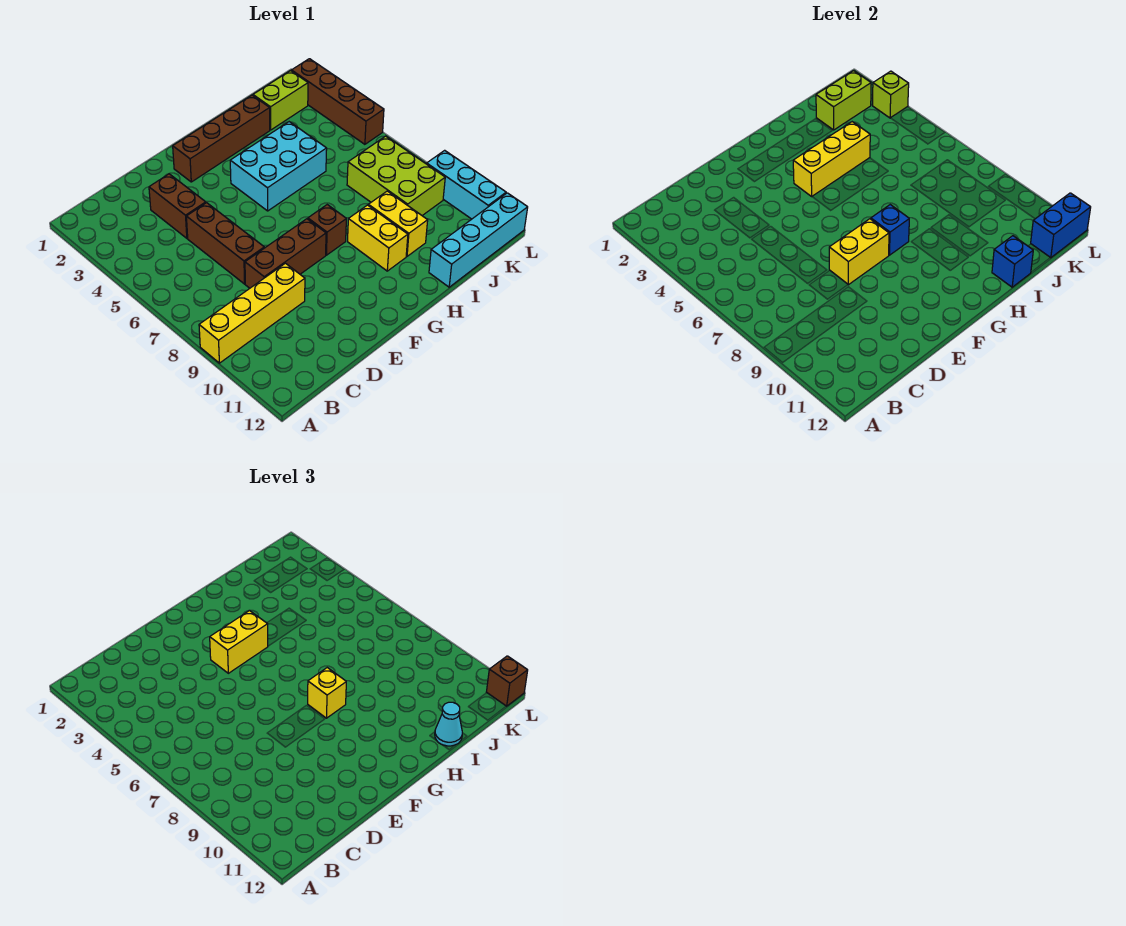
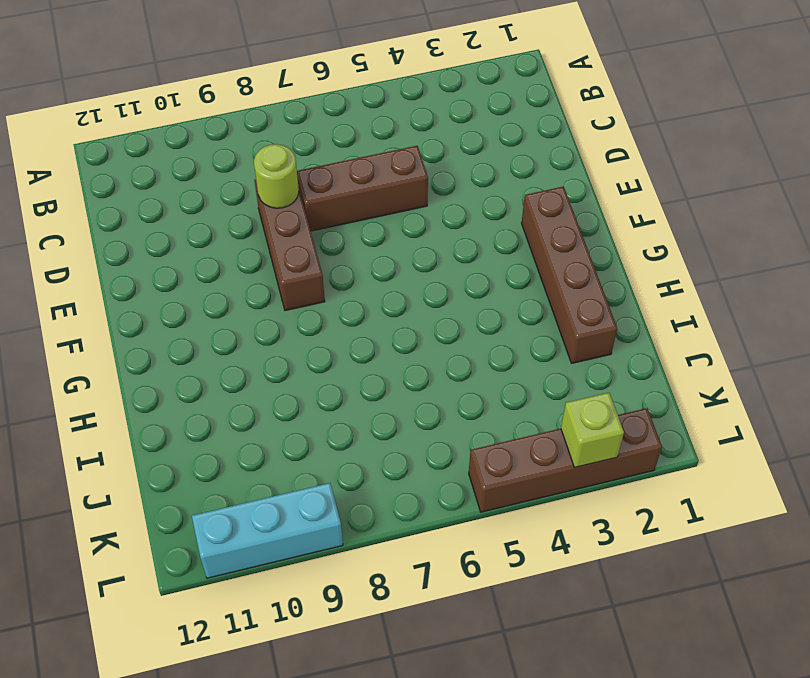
lime 1x1 round brick [254,144,299,208] -> none
none -> yellow 1x4 brick [199,263,305,363]
none -> brown 1x2 brick [149,174,206,238]
none -> cyan 2x3 brick [230,122,327,211]

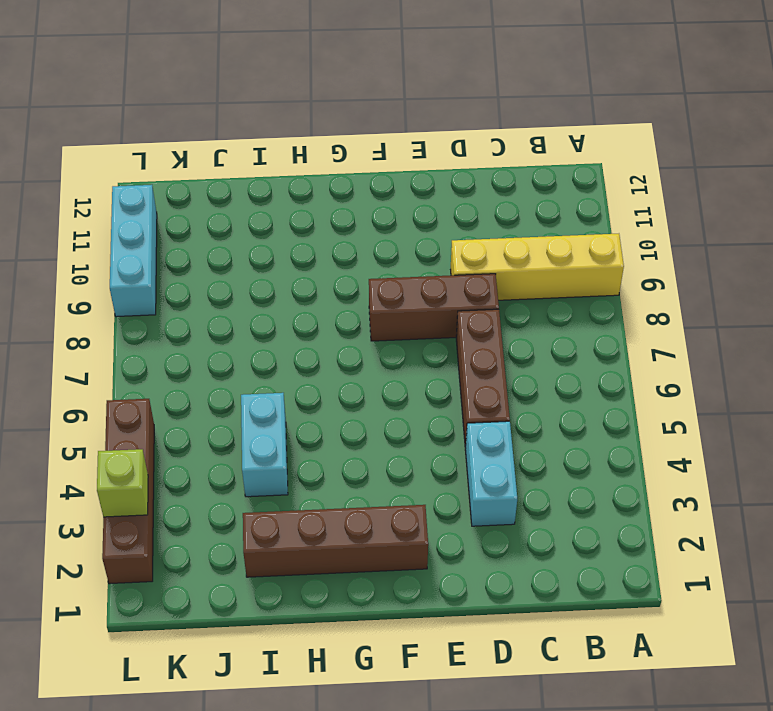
cyan 1x2 brick [465,421,517,526] -> brown 1x2 brick [149,174,206,238]
cyan 1x2 brick [241,393,288,497] -> cyan 2x3 brick [230,122,327,211]
none -> brown 1x1 brick [308,205,346,255]
none -> yellow 1x2 brick [348,205,408,271]
none -> yellow 1x2 brick [368,191,428,256]

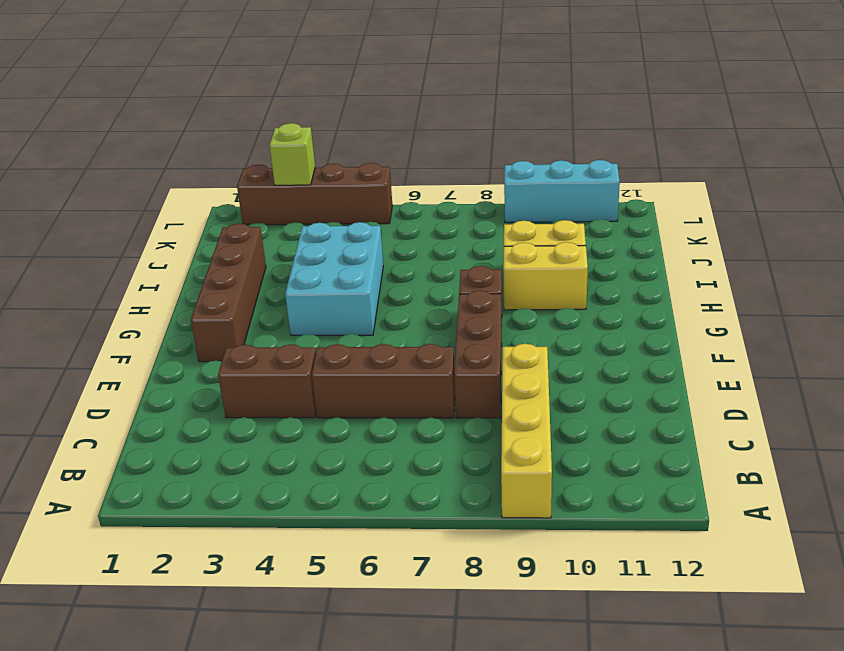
none -> cyan 1x4 brick [429,193,528,287]
none -> lime 1x2 brick [253,71,308,130]
none -> lime 2x3 brick [347,136,445,215]

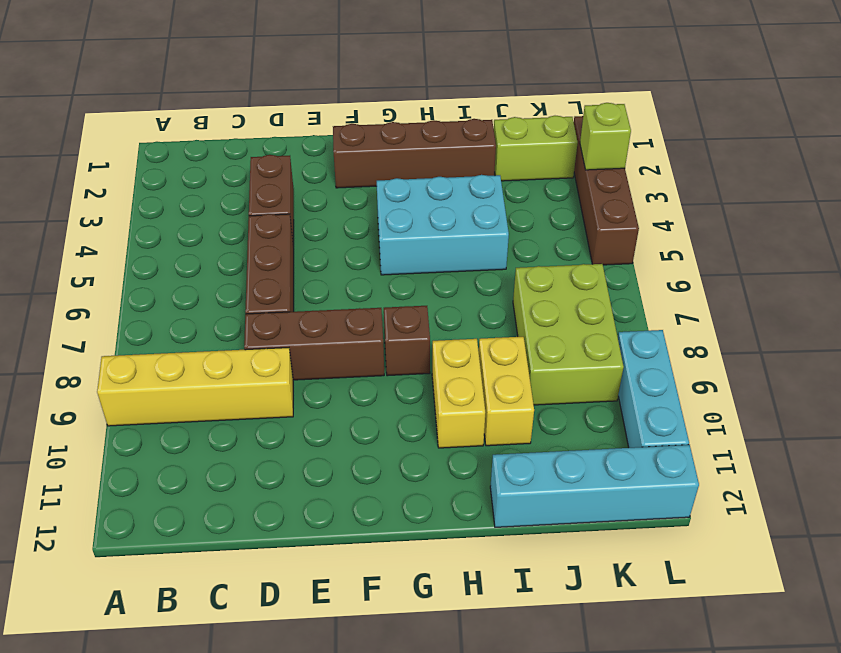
none -> yellow 1x2 brick [829,219,889,285]
none -> yellow 1x3 brick [793,122,870,196]
none -> blue 1x1 brick [871,205,909,255]

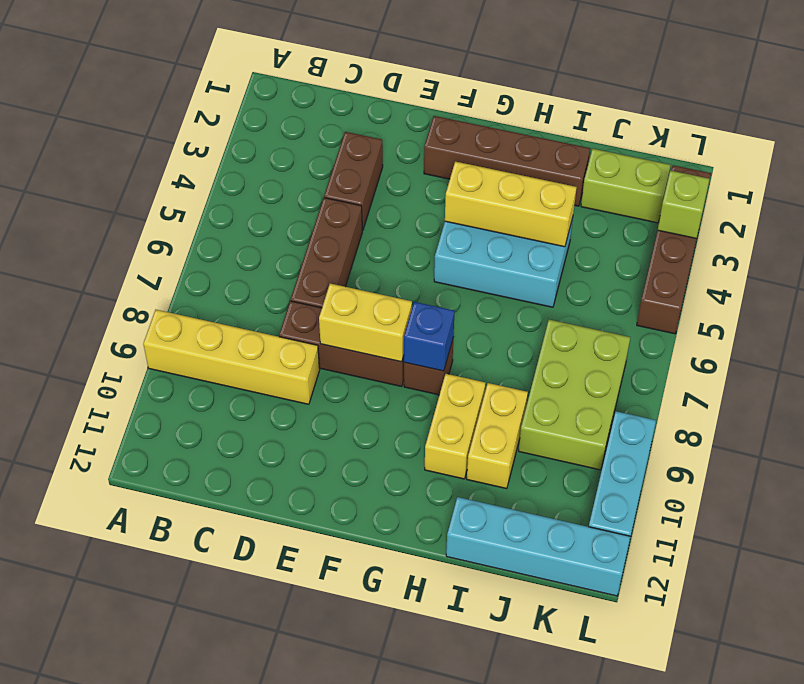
none -> blue 1x1 brick [992,236,1033,287]
none -> lime 1x2 brick [816,71,871,130]
none -> blue 1x2 brick [1031,193,1091,258]

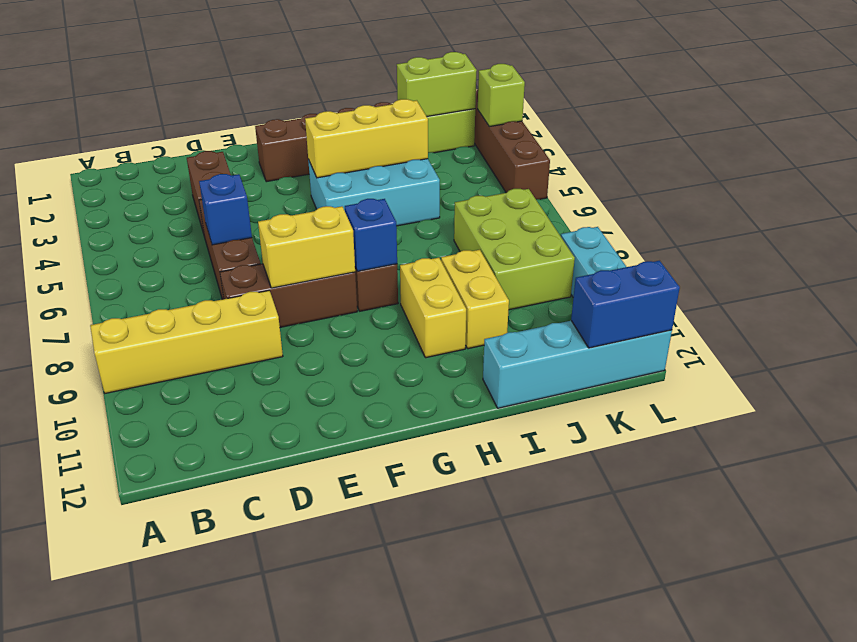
blue 1x1 brick [199,174,252,245] -> blue 1x1 brick moved to [992,236,1033,287]
none -> yellow 1x2 brick [210,610,268,673]
none -> yellow 1x1 brick [308,668,346,718]
none -> cyan 1x1 cone [435,702,462,746]

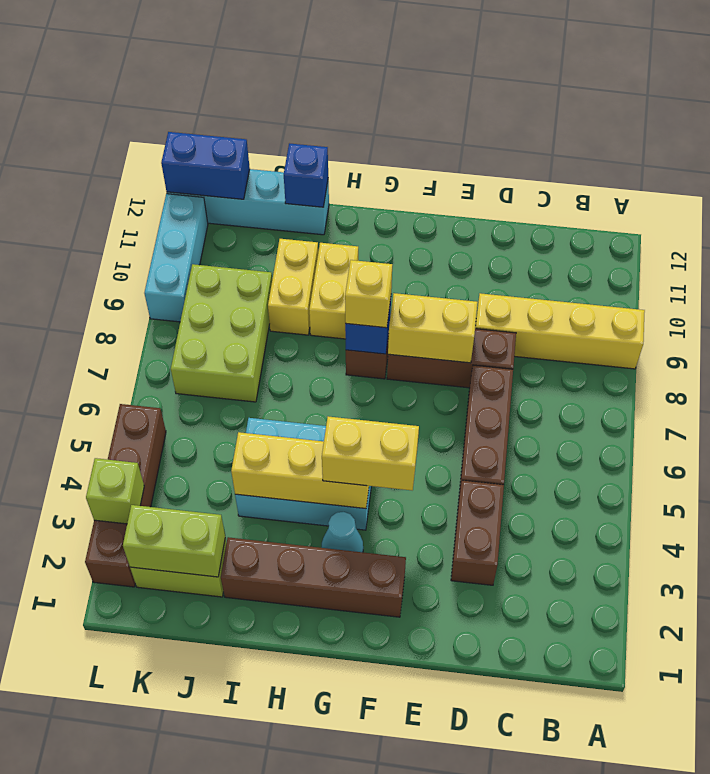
cyan 1x1 cone [322,512,363,552] -> cyan 1x1 cone moved to [435,702,462,746]
none -> brown 1x1 brick [486,656,528,706]

